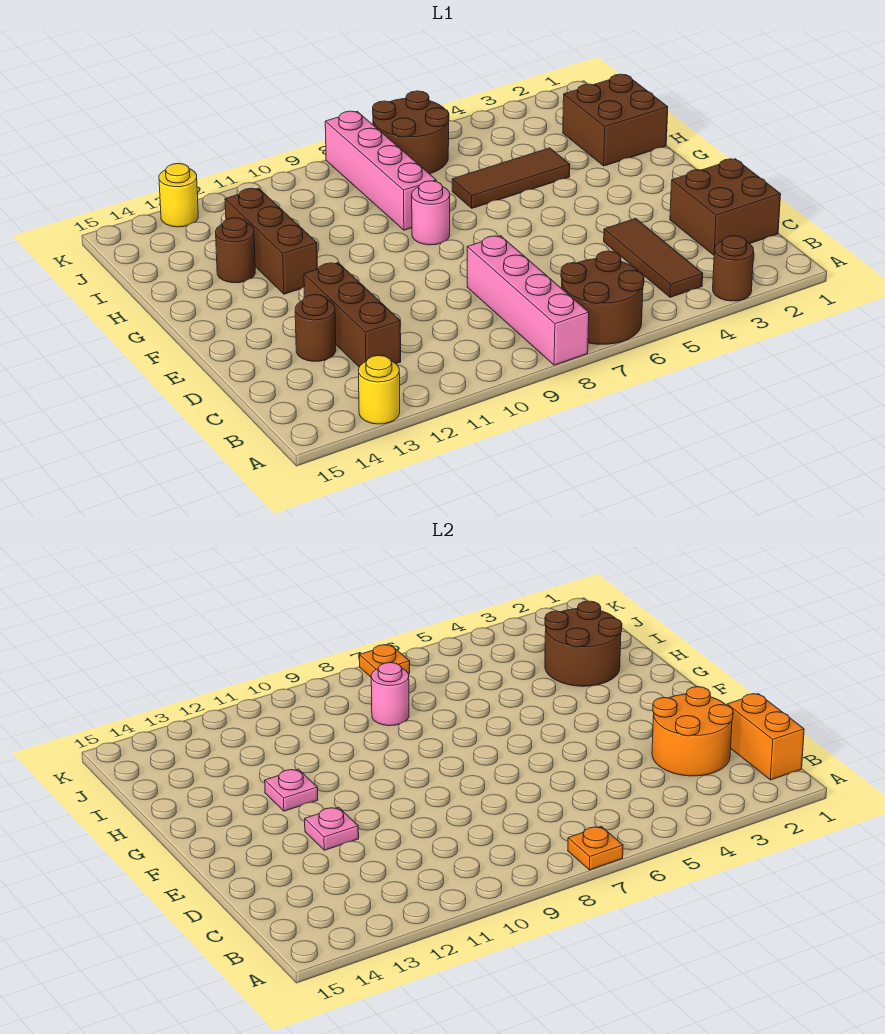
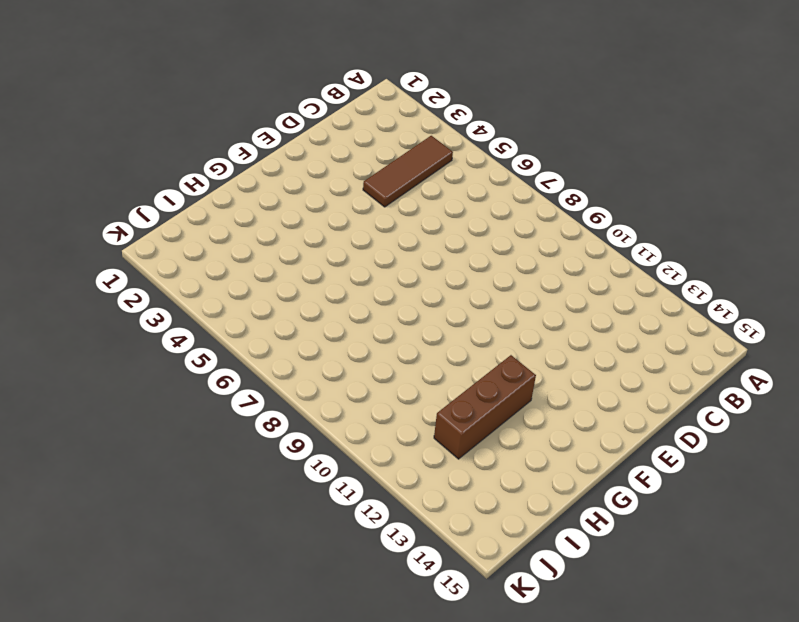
none -> brown 1x1 round brick [713,236,754,301]
none -> brown 2x2 round brick [561,251,644,344]
none -> pink 1x4 brick [467,236,589,365]

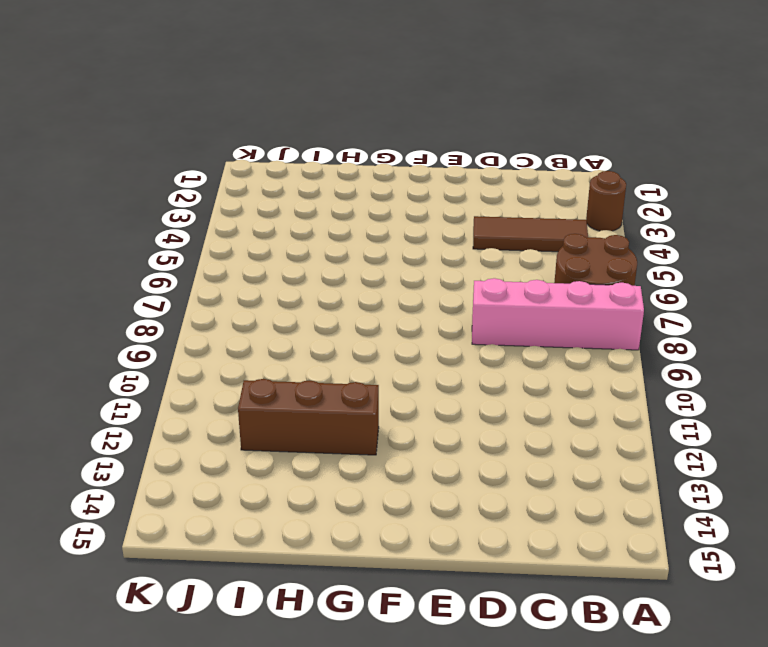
none -> yellow 1x1 round brick [359,355,400,424]
none -> brown 2x2 brick [670,159,781,255]
none -> brown 1x3 brick [304,263,401,367]

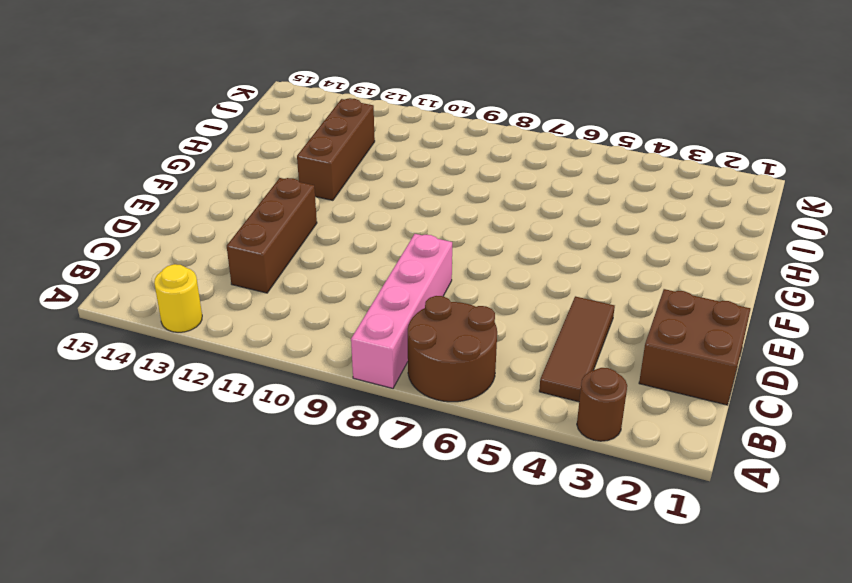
none -> brown 1x1 round brick [295,294,336,361]
none -> pink 1x1 round brick [412,181,450,245]
none -> brown 2x2 brick [563,74,668,166]

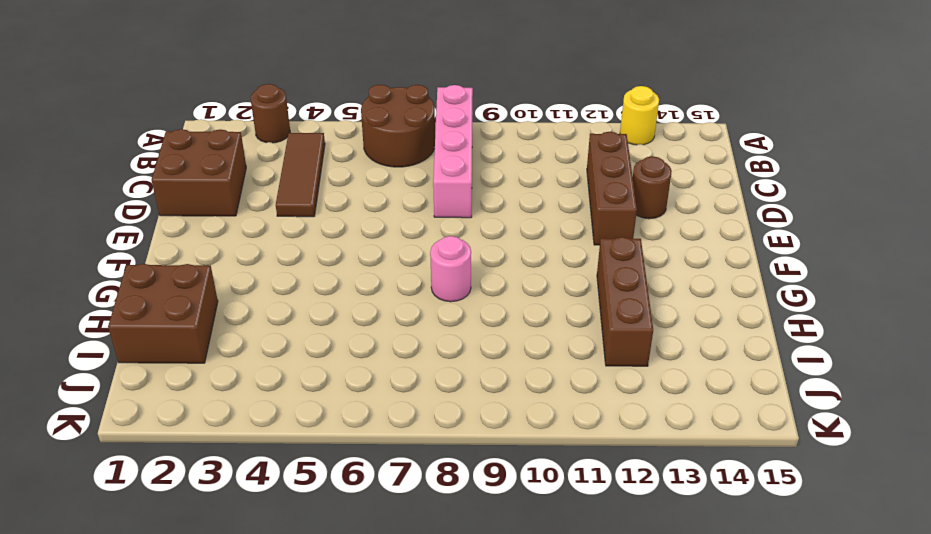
none -> brown 1x3 tile [452,148,570,208]
none -> pink 1x4 brick [325,111,436,230]
none -> brown 1x1 round brick [216,218,255,283]

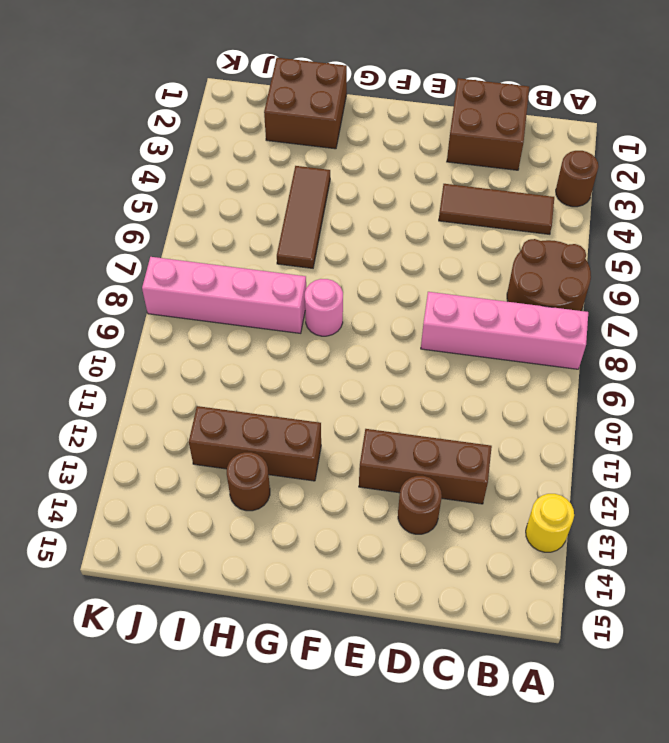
none -> brown 2x2 round brick [373,91,449,174]
none -> yellow 1x1 round brick [159,163,198,227]
none -> orange 1x1 plate [568,826,623,870]

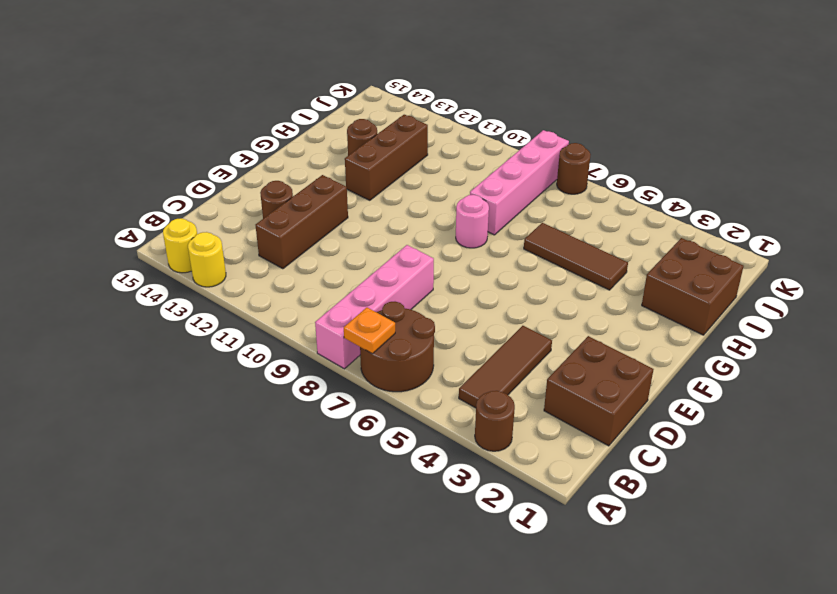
yellow 1x1 round brick [163,218,197,273] -> yellow 1x1 round brick moved to [159,163,198,227]
brown 1x1 round brick [557,143,591,194] -> brown 2x2 round brick [373,91,449,174]
none -> orange 1x2 brick [727,694,804,780]
none -> orange 2x2 round brick [652,687,733,776]
none -> pink 1x1 plate [305,807,359,850]

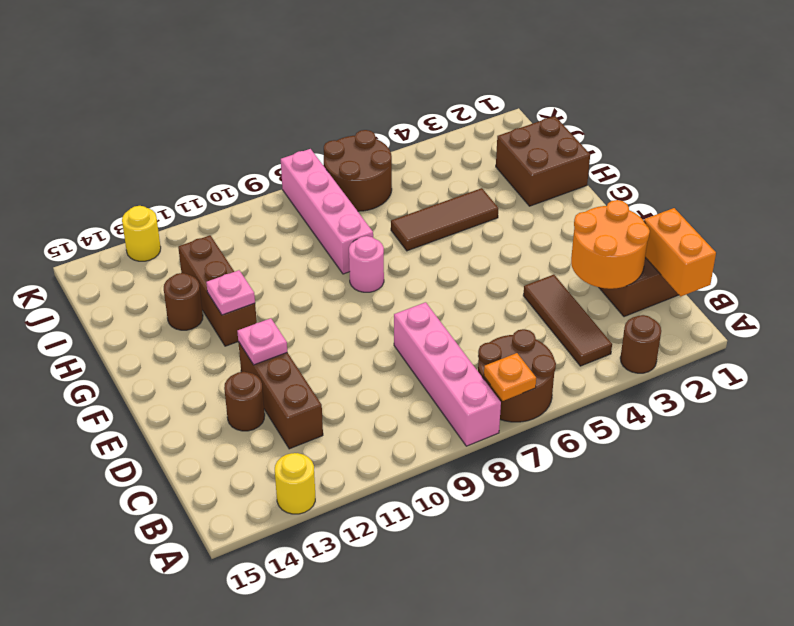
none -> brown 2x2 round brick [545,601,622,686]
none -> pink 1x1 round brick [371,663,409,726]
none -> orange 1x1 plate [359,645,410,677]

